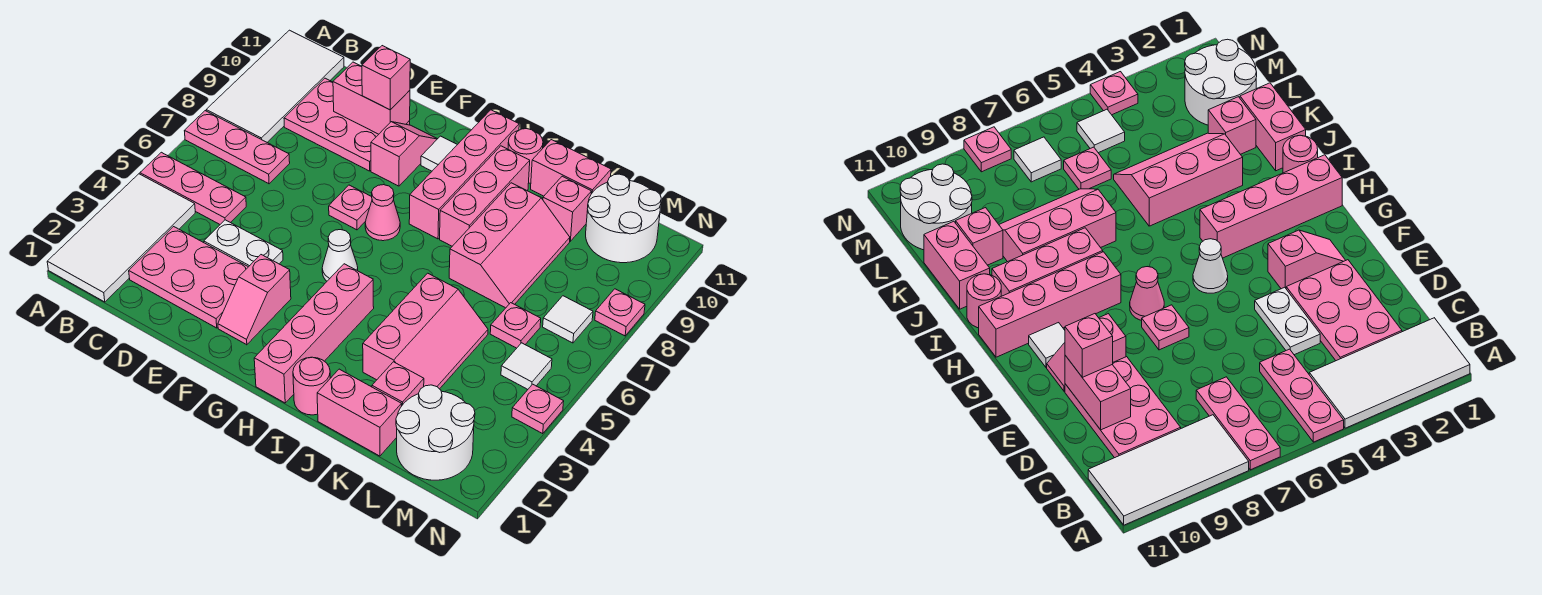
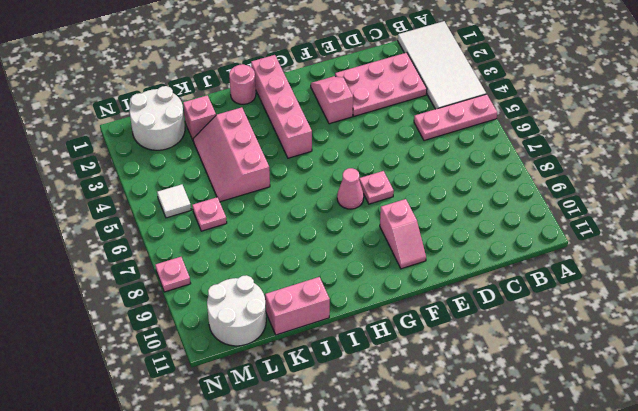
none -> pink 1x3 plate [184,111,290,184]
none -> white 2x4 tile [206,30,344,142]
none -> pink 2x3 plate [284,78,410,171]
none -> white 1x2 plate [204,220,283,267]

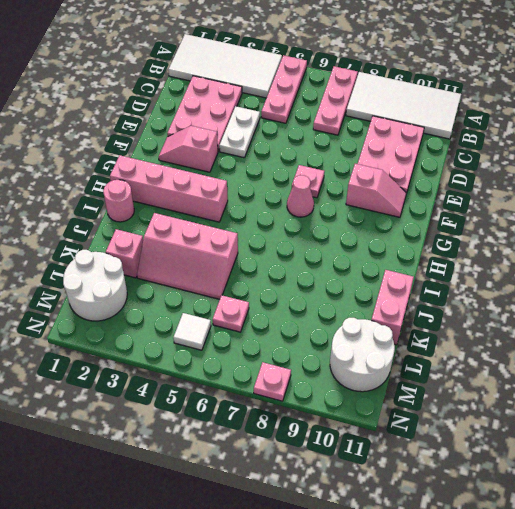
none -> white 1x1 cone [322,230,358,281]
none -> white 1x1 tile [421,136,457,171]
none -> pink 1x4 brick [409,110,519,239]
none -> pink 1x3 brick [440,146,530,246]

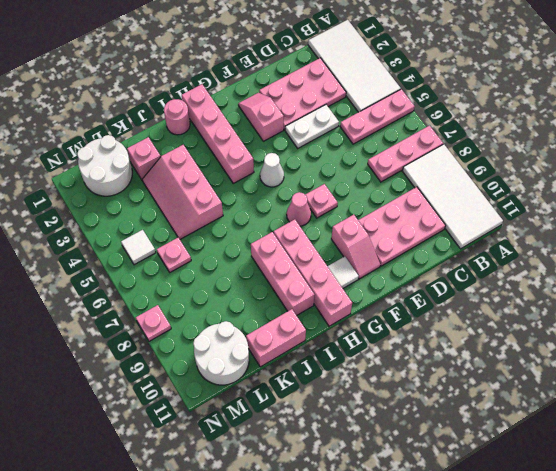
none -> pink 1x1 round brick [508,129,543,183]
none -> pink 1x2 brick [317,369,402,456]
none -> pink 2x3 slope [449,183,570,308]
none -> pink 1x1 brick [543,176,592,241]

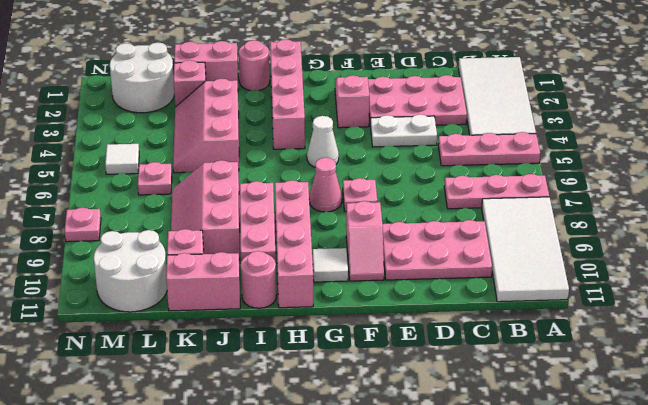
none -> white 1x1 tile [543,296,593,343]
none -> pink 1x1 plate [512,384,564,434]
none -> pink 1x2 brick [333,62,410,134]
none -> pink 1x1 brick [362,46,410,110]

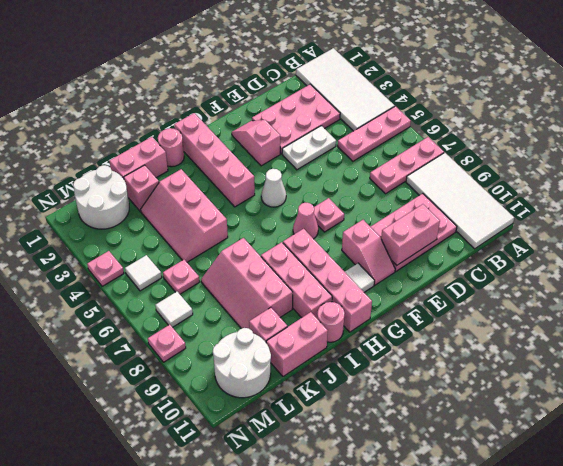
none -> pink 1x1 brick [362,46,410,110]

